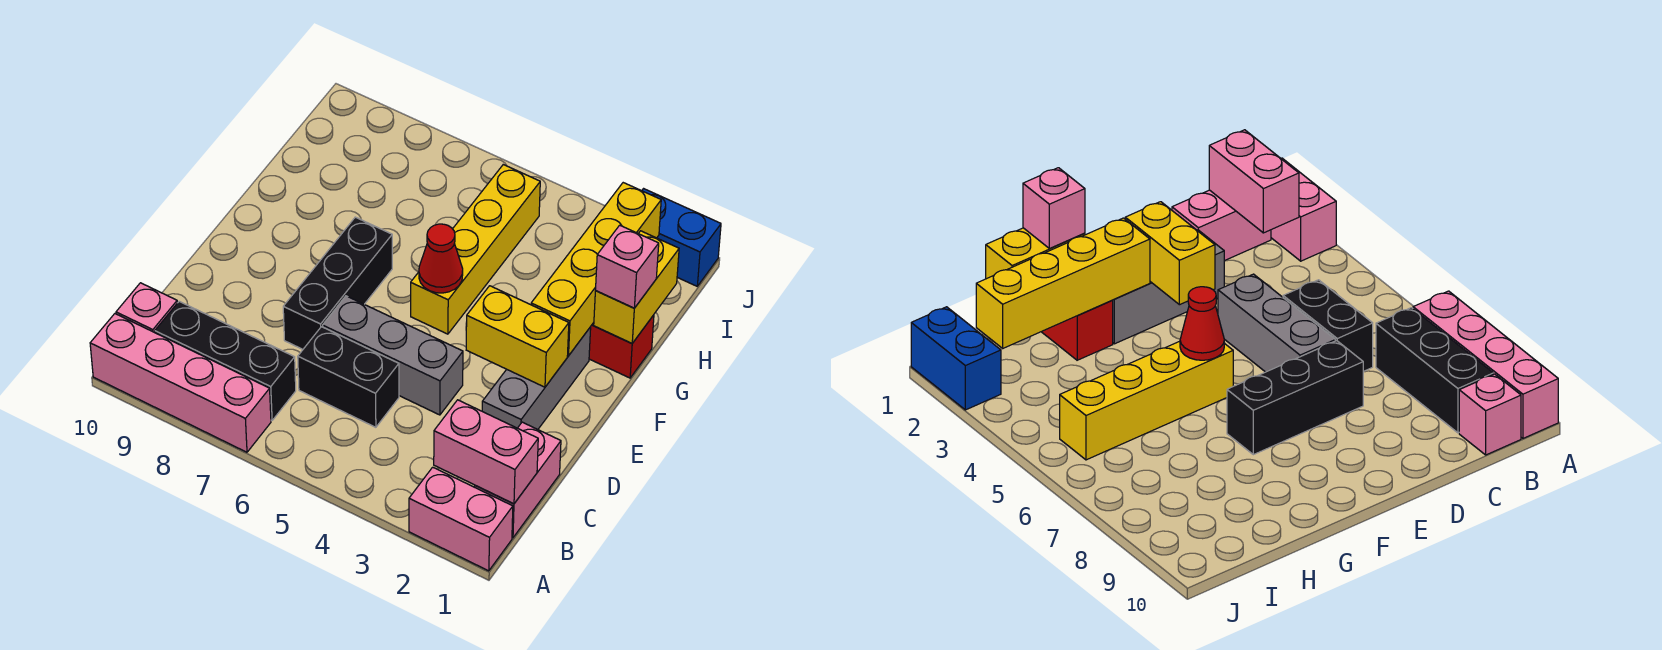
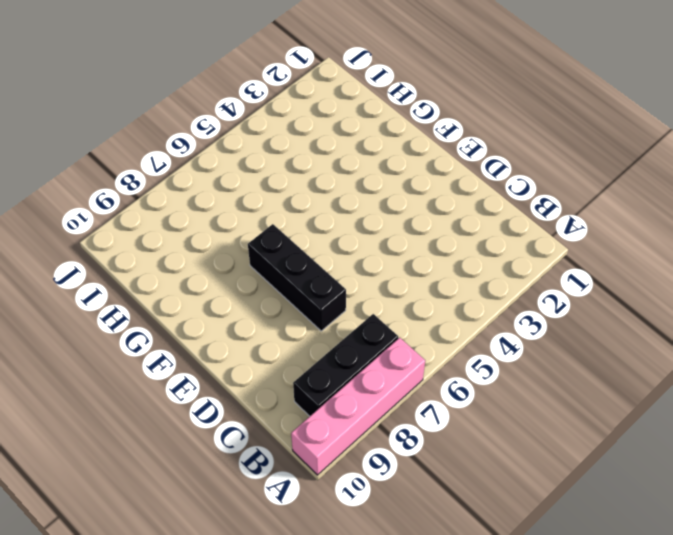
none -> pink 1x2 brick [409,467,513,571]
none -> pink 1x2 brick [475,422,561,538]
none -> pink 1x1 brick [116,283,177,333]

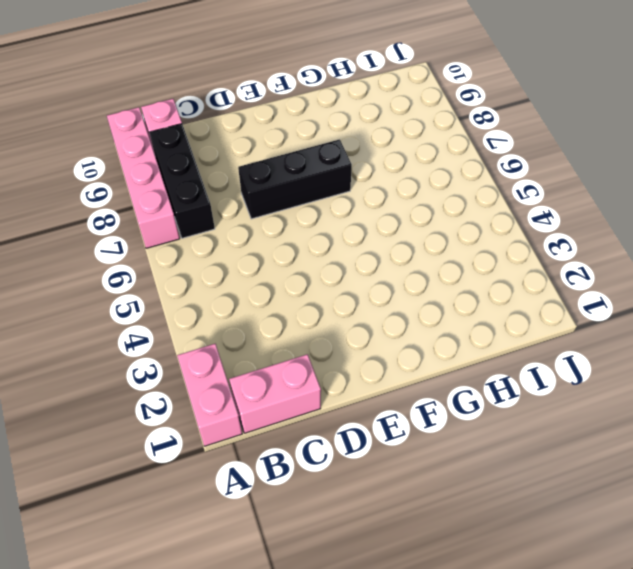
none -> black 1x2 brick [298,327,399,427]
none -> grey 1x3 brick [482,327,591,429]
none -> grey 1x3 brick [323,296,463,415]

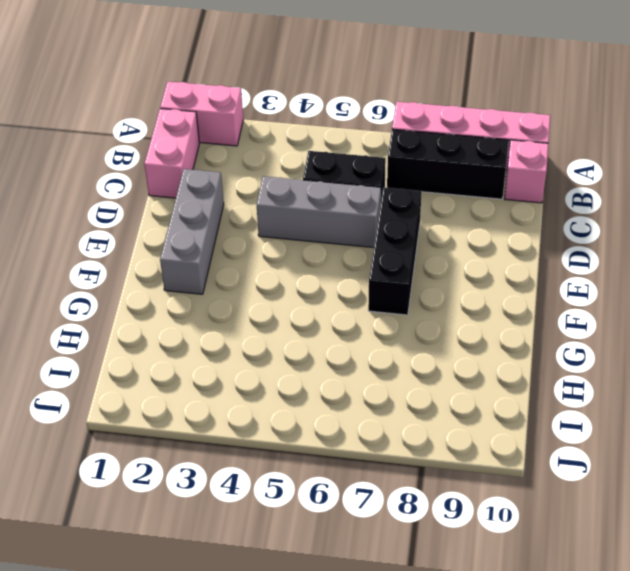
none -> yellow 1x4 brick [411,165,540,334]
none -> red 1x2 brick [589,315,654,378]
none -> blue 1x2 brick [642,189,721,286]

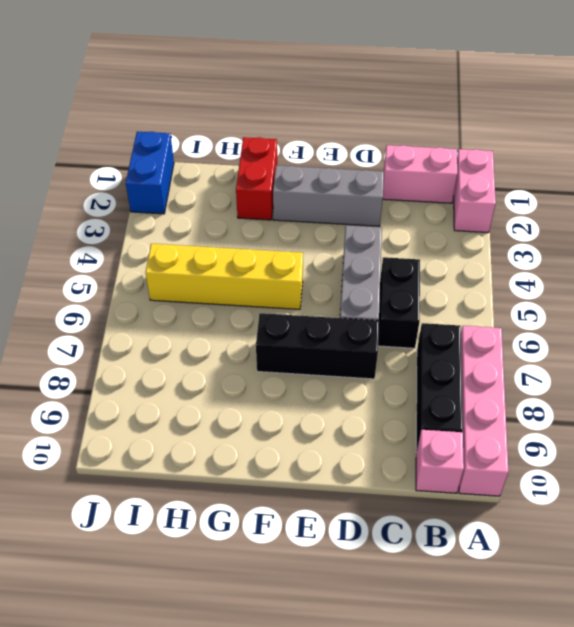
none -> pink 1x2 brick [434,400,538,504]
none -> yellow 1x2 brick [466,286,569,387]
none -> yellow 1x4 brick [531,183,661,356]

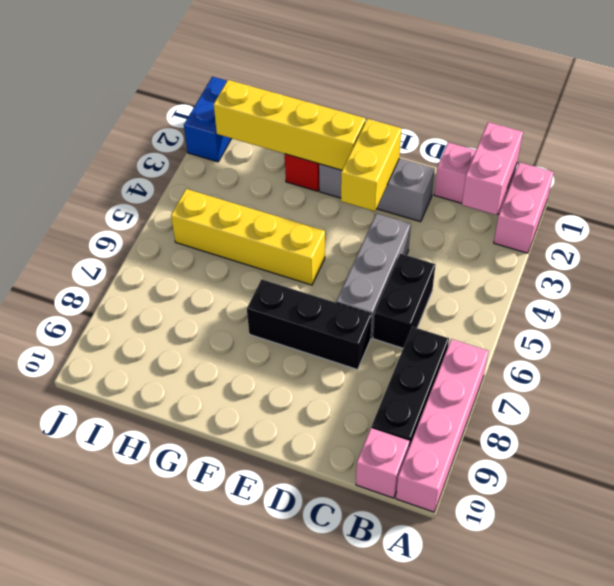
none -> red 1x1 cone [419,224,463,293]
none -> yellow 1x2 brick [594,231,679,343]
none -> pink 1x1 brick [596,225,659,308]

